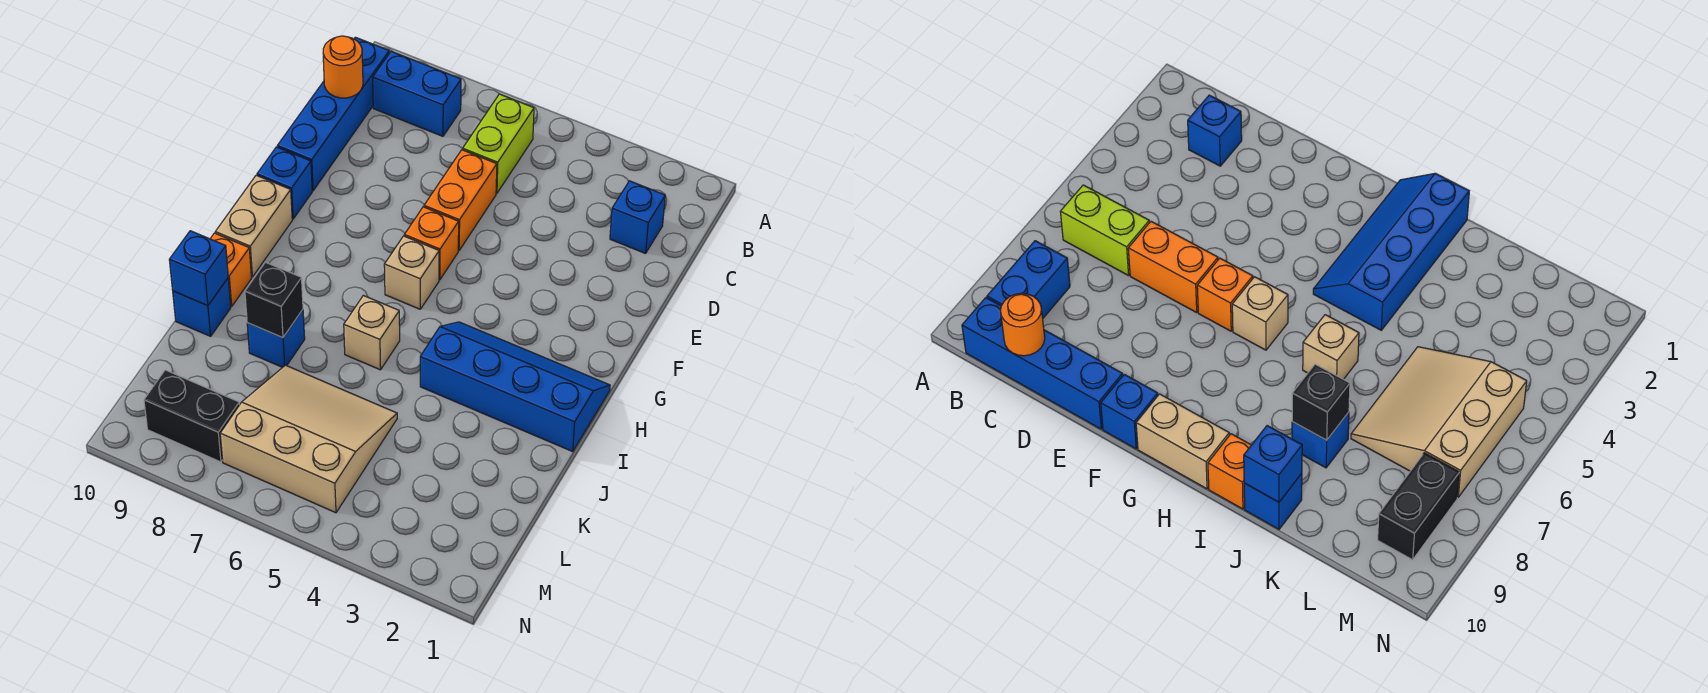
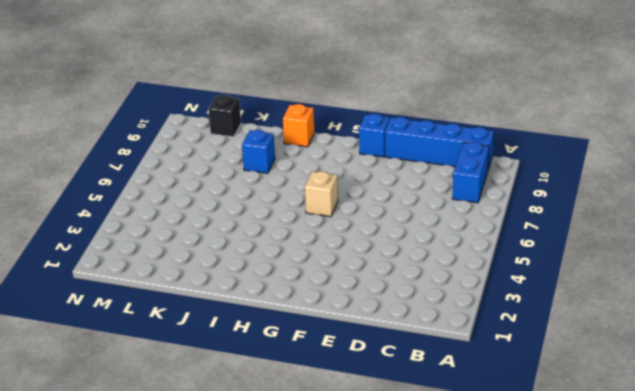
black 1x1 brick [208,95,241,137] -> black 1x1 brick moved to [245,262,303,338]
none -> lime 1x2 brick [463,94,534,193]
none -> blue 1x1 brick [610,181,665,254]
none -> orange 1x2 brick [424,150,497,251]

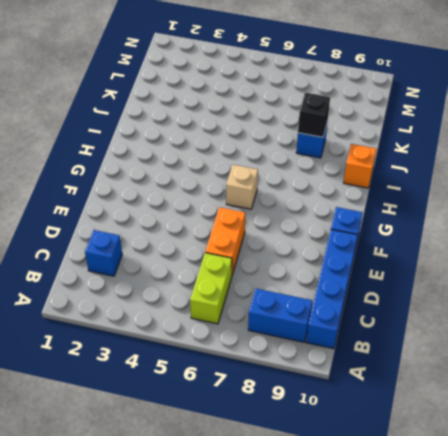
none -> orange 1x1 brick [404,207,459,280]
none -> tan 1x2 brick [215,175,292,277]
none -> blue 2x4 slope [420,322,610,451]

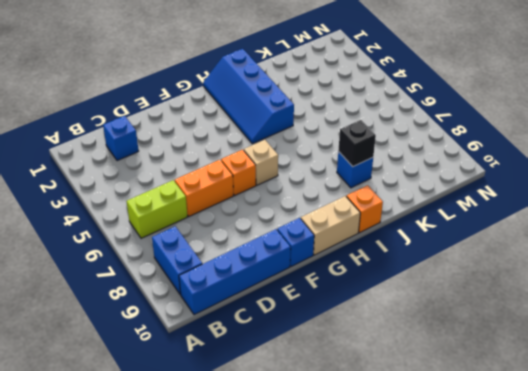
none -> tan 1x1 brick [344,295,400,370]
none -> blue 1x1 brick [173,278,231,336]
none -> tan 3x3 slope [220,365,397,513]

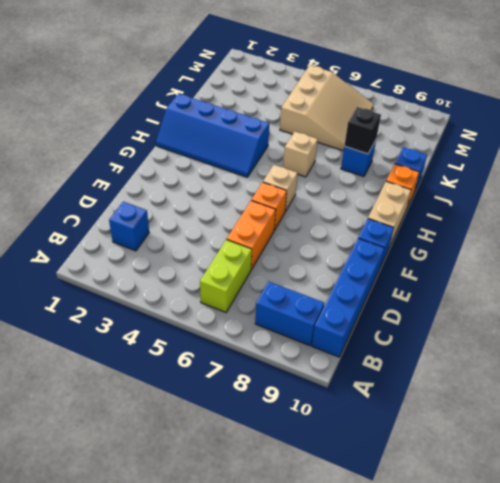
tan 3x3 slope [280,65,374,151] -> tan 3x3 slope turned to [220,365,397,513]
none -> black 1x2 brick [144,370,239,462]
none -> orange 1x1 round brick [323,36,363,98]
none -> blue 1x1 brick [169,231,228,306]

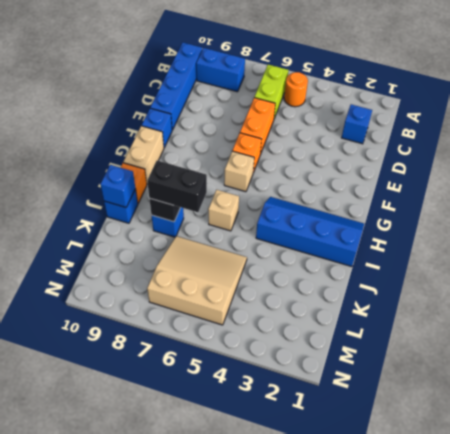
orange 1x1 round brick [284,72,308,107] -> orange 1x1 round brick moved to [323,36,363,98]
black 1x2 brick [147,160,207,212] -> black 1x2 brick moved to [144,370,239,462]

